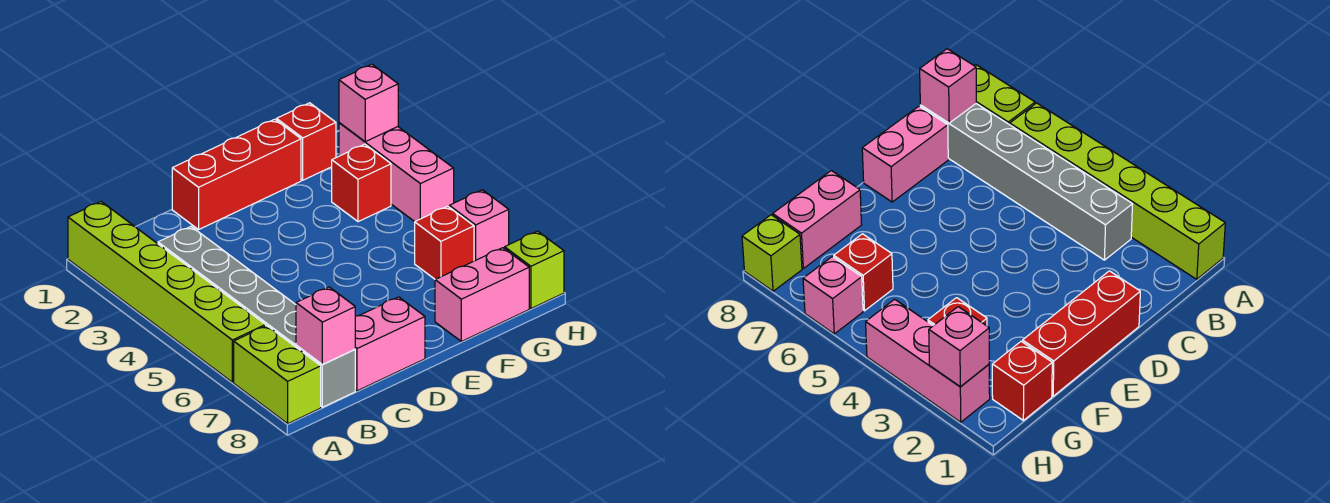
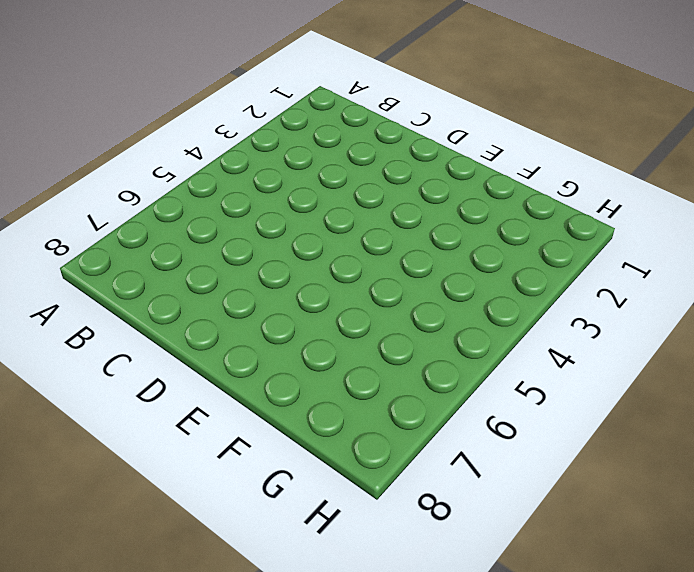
none -> lime 1x6 brick [68,202,266,382]
none -> lime 1x2 brick [234,326,321,423]
none -> grey 1x6 brick [158,227,355,407]

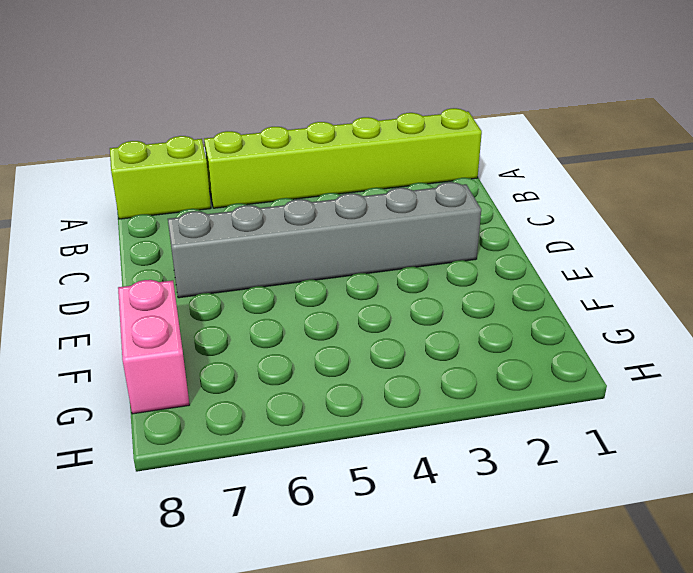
grey 1x6 brick [168,182,481,298] -> grey 1x6 brick moved to [158,227,355,407]
none -> pink 1x2 brick [355,297,425,391]
none -> red 1x3 brick [172,119,301,229]
none -> red 1x1 brick [277,103,336,180]

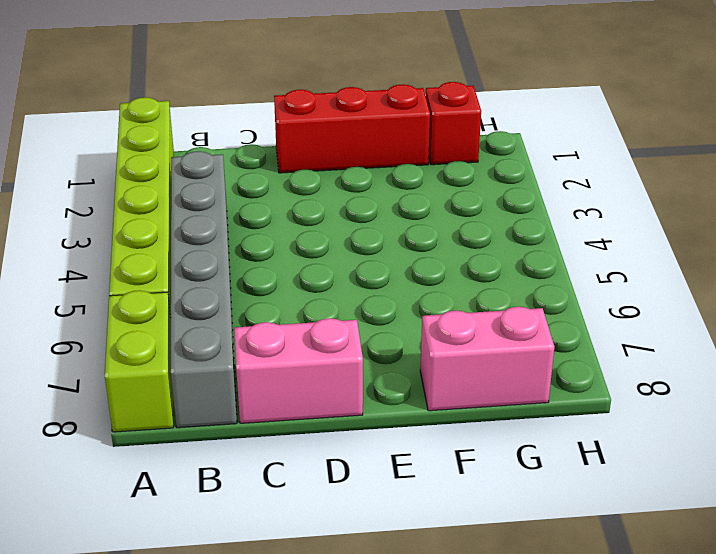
none -> red 1x1 brick [332,144,391,222]
none -> red 1x1 brick [415,206,474,279]
none -> pink 1x3 brick [339,123,454,222]

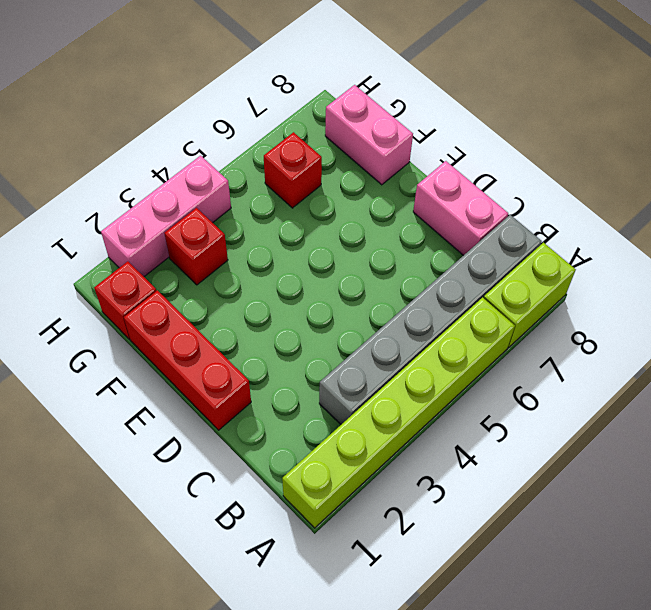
none -> pink 1x1 brick [449,190,509,261]
none -> lime 1x1 brick [505,231,564,309]
none -> pink 1x1 brick [296,287,355,364]

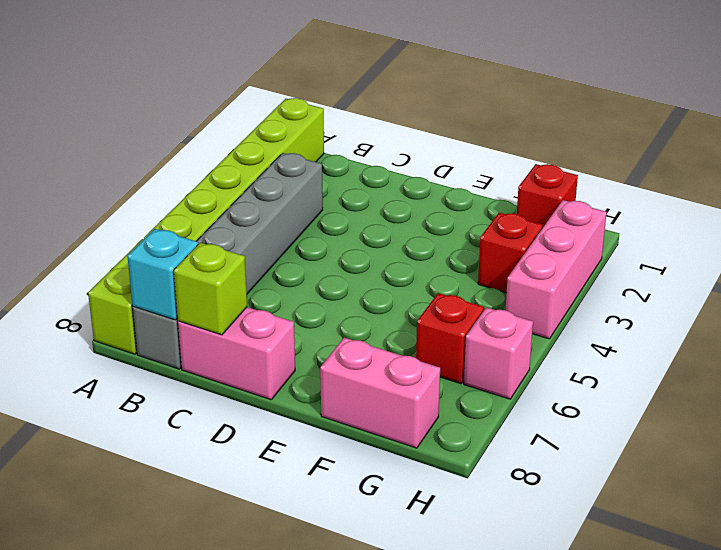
cyan 1x1 brick [127,229,198,320] -> pink 1x1 brick [296,287,355,364]
lime 1x1 brick [174,243,247,335] -> lime 1x1 brick moved to [505,231,564,309]
none -> red 1x3 brick [172,119,301,229]
none -> pink 1x1 brick [339,64,398,142]

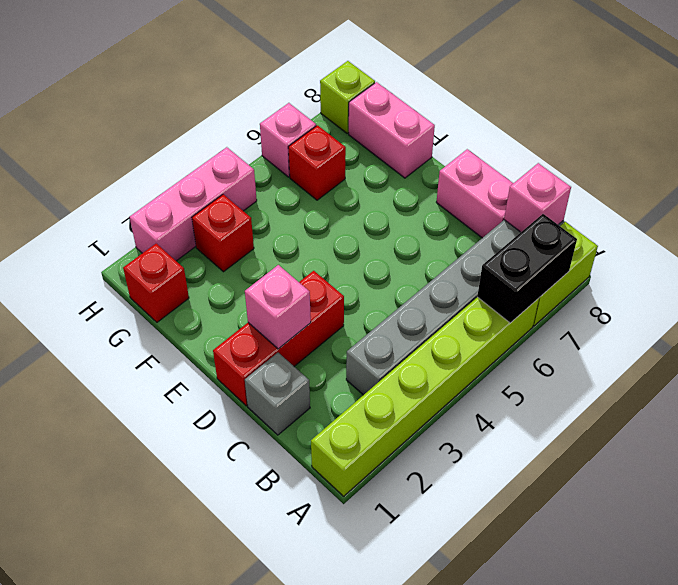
black 1x2 brick [477,214,577,323] -> none
grey 1x1 brick [245,353,310,435] -> none
red 1x3 brick [213,271,344,406] -> red 1x3 brick turned to [172,119,301,229]
pink 1x1 brick [245,265,311,349] -> pink 1x1 brick moved to [339,64,398,142]

